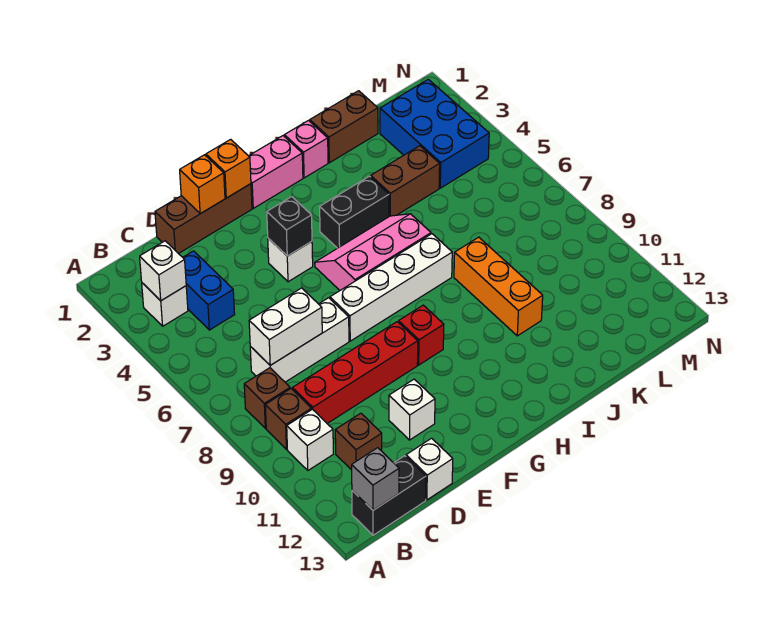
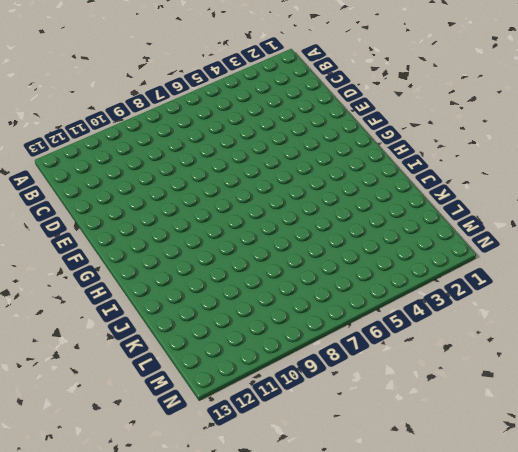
none -> white 1x1 brick [142,283,188,326]
none -> brown 1x1 brick [244,368,290,428]
none -> brown 1x1 brick [265,389,311,449]

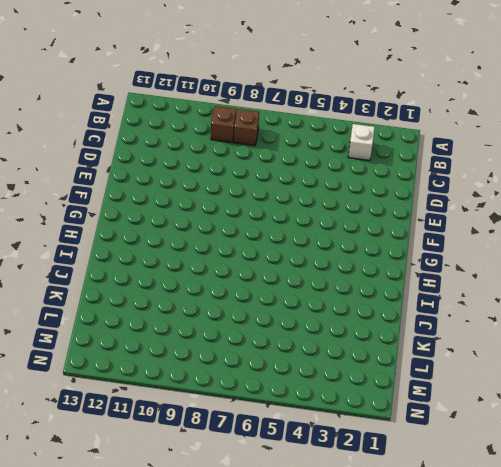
none -> white 1x1 brick [287,409,333,470]
none -> black 1x2 brick [352,456,426,535]
none -> blue 1x2 brick [183,251,235,330]

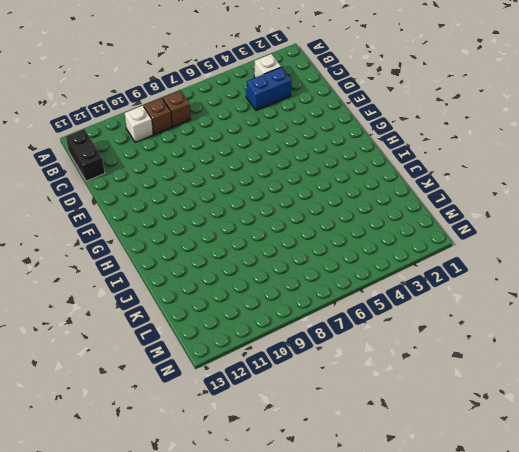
none -> white 1x3 brick [250,298,349,382]
none -> red 1x4 brick [292,322,418,423]
none -> brown 1x1 brick [335,413,382,470]

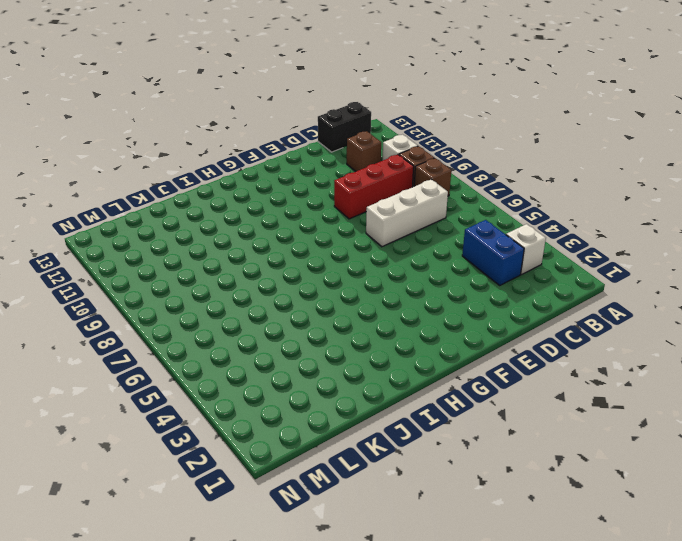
red 1x3 brick [334,155,414,219] -> red 1x4 brick [292,322,418,423]
none -> brown 1x3 brick [155,184,252,254]
none -> white 1x1 brick [406,438,453,500]
none -> white 1x1 brick [389,379,435,440]

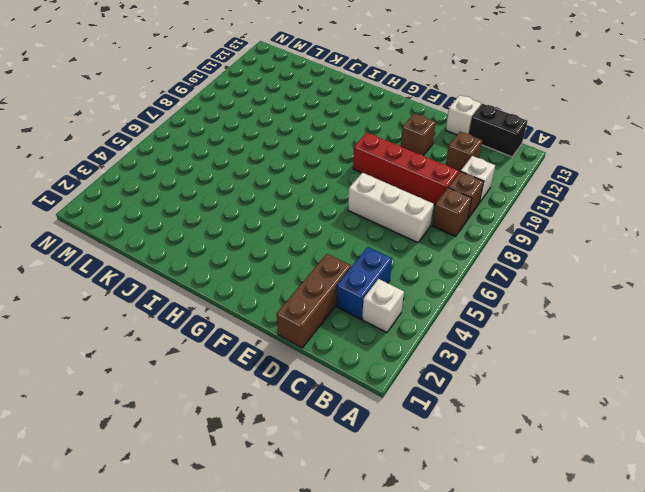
brown 1x3 brick [277,254,351,348] -> brown 1x3 brick turned to [155,184,252,254]
brown 1x1 brick [401,113,436,156] -> white 1x1 brick [389,379,435,440]
none -> white 1x1 brick [268,238,313,282]
none -> white 1x4 brick [330,234,452,341]
none -> pink 1x2 brick [249,136,303,208]

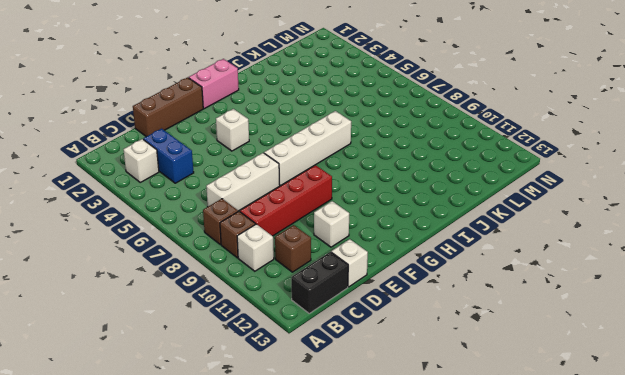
none -> pink 2x3 slope [315,214,431,290]
none -> red 1x1 brick [399,305,444,365]
none -> black 1x2 brick [320,176,389,248]

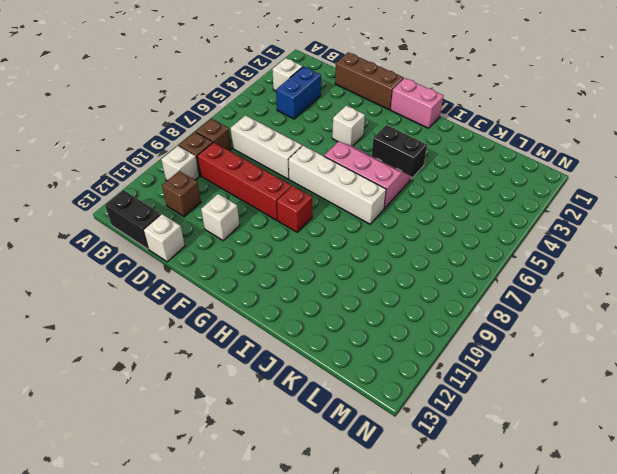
none -> pink 1x1 brick [284,121,328,178]
none -> brown 1x2 brick [310,91,378,163]
none -> brown 1x2 brick [371,146,440,216]

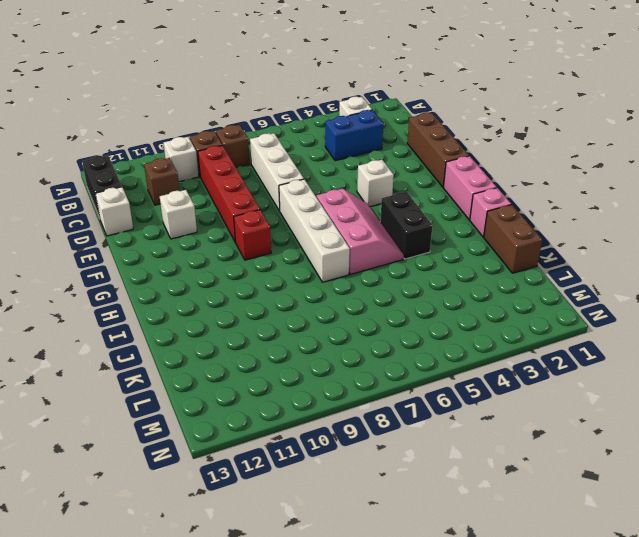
none -> brown 1x2 brick [371,146,440,216]
none -> orange 1x3 brick [454,237,543,336]
none -> blue 2x3 brick [380,79,489,188]

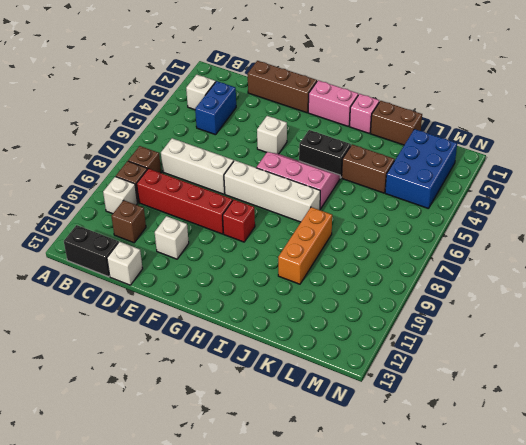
none -> white 1x1 brick [140,241,186,301]
none -> grey 1x1 brick [352,448,399,510]
none -> white 1x2 brick [249,288,322,365]

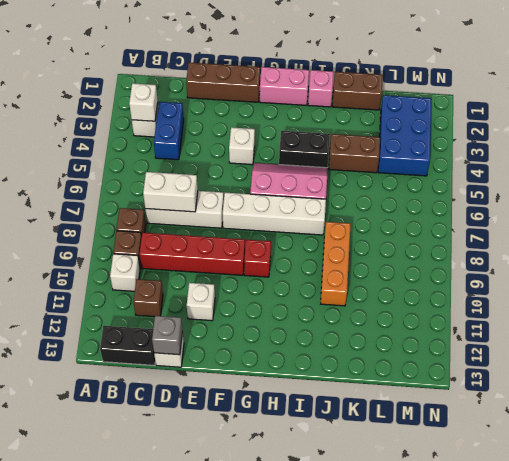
grey 1x1 brick [152,316,182,355] -> grey 1x1 brick moved to [352,448,399,510]
none -> orange 1x1 brick [180,155,225,214]
none -> orange 1x1 brick [206,139,251,198]
none -> black 1x1 brick [267,197,312,256]

